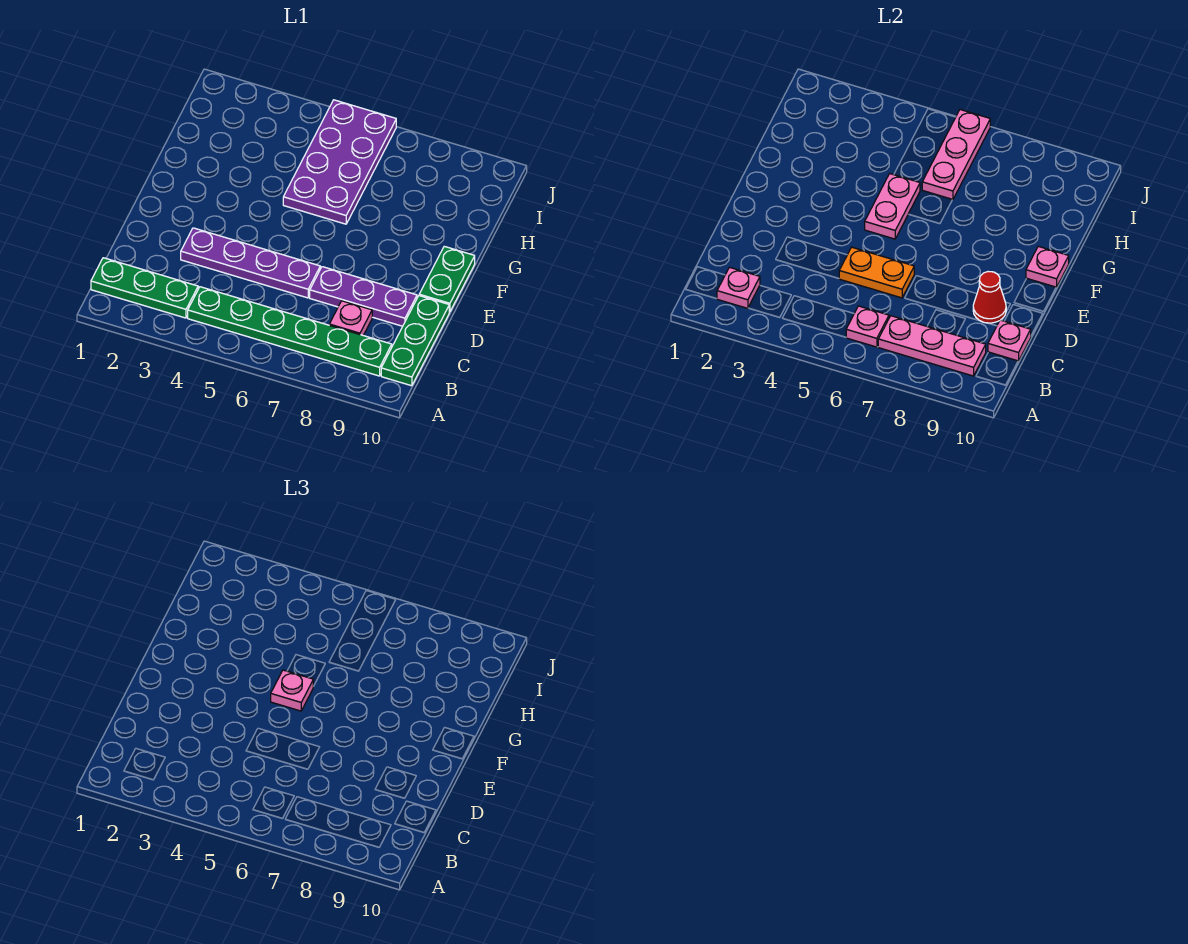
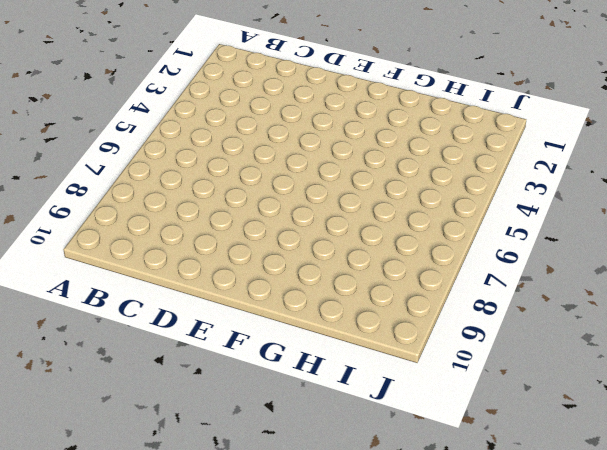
none -> green 1x3 plate [91,258,198,318]
none -> green 1x6 plate [188,287,392,376]
none -> green 1x3 plate [381,296,449,386]

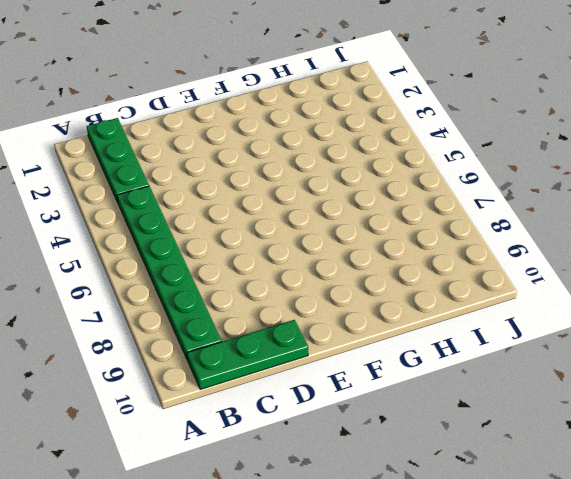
none -> pink 1x1 plate [329,301,372,335]
none -> purple 1x4 plate [181,228,320,298]
none -> purple 1x3 plate [310,267,417,326]

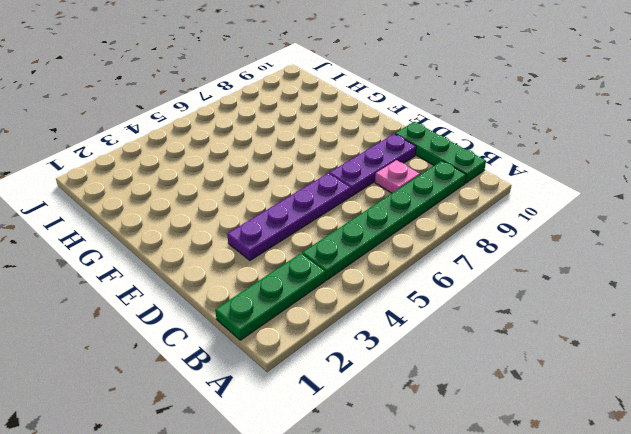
none -> green 1x2 plate [419,246,475,312]
none -> purple 2x4 plate [283,100,396,224]
none -> pink 1x1 plate [717,267,760,308]

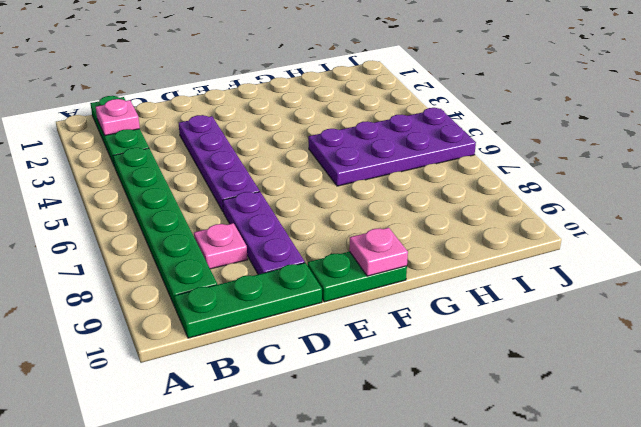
none -> pink 1x1 plate [846,306,889,347]
none -> pink 1x3 plate [878,316,986,376]
none -> pink 1x1 plate [988,320,1031,361]

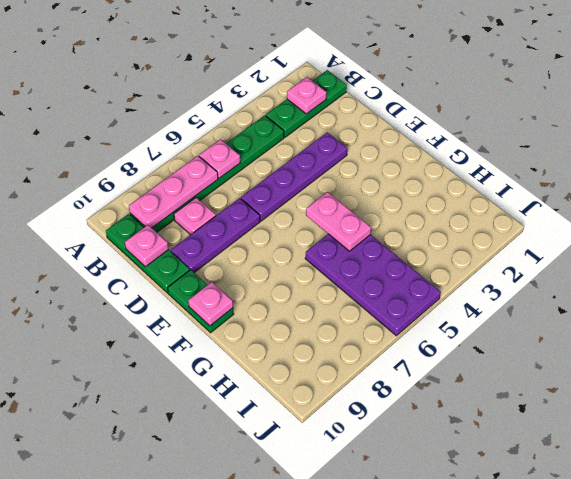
none -> orange 1x2 plate [839,247,914,298]
none -> red 1x1 cone [973,272,1006,323]
none -> pink 1x3 plate [922,110,990,200]

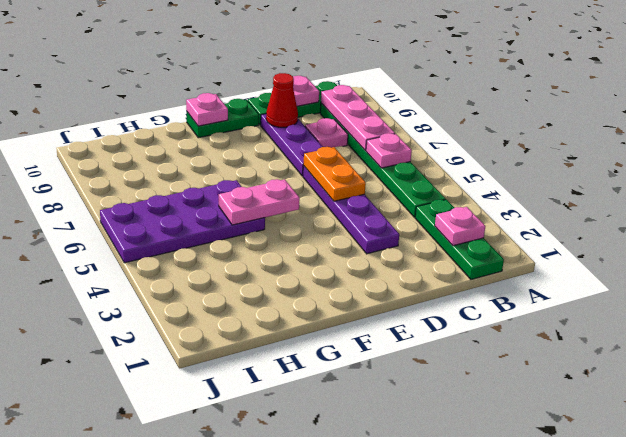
none -> pink 1x3 plate [922,110,990,200]
none -> pink 1x1 plate [271,670,313,711]

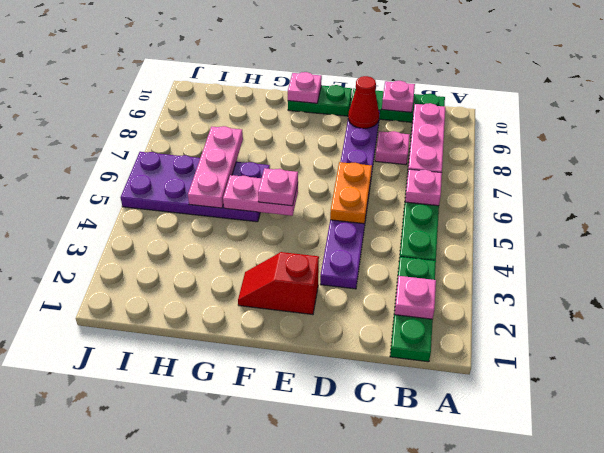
red 1x2 slope [238,252,319,315] -> none
pink 1x3 plate [188,126,243,208] -> pink 1x3 plate turned to [922,110,990,200]

